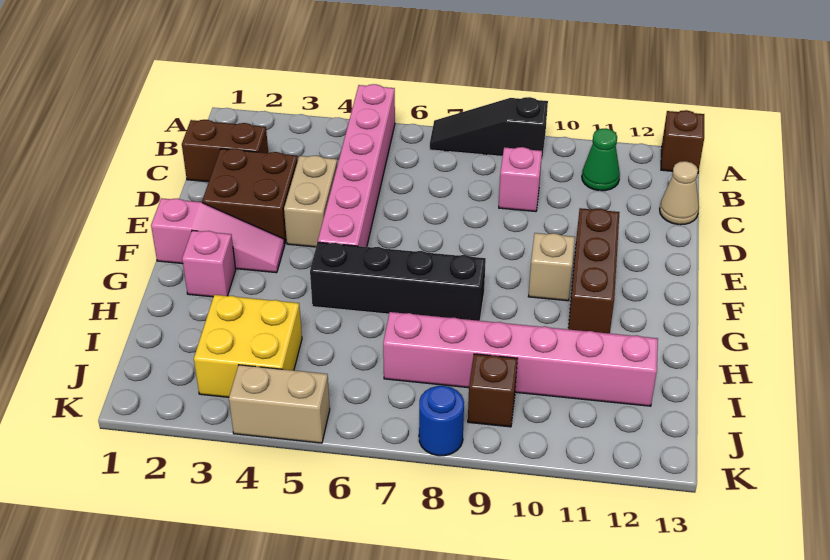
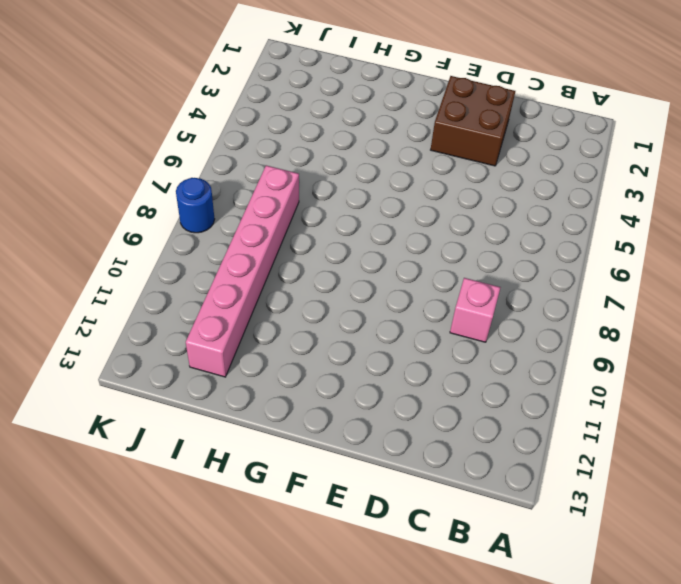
none -> pink 1x6 brick [318,84,395,247]
none -> black 1x3 slope [430,97,548,160]
none -> brown 1x1 brick [661,110,704,172]

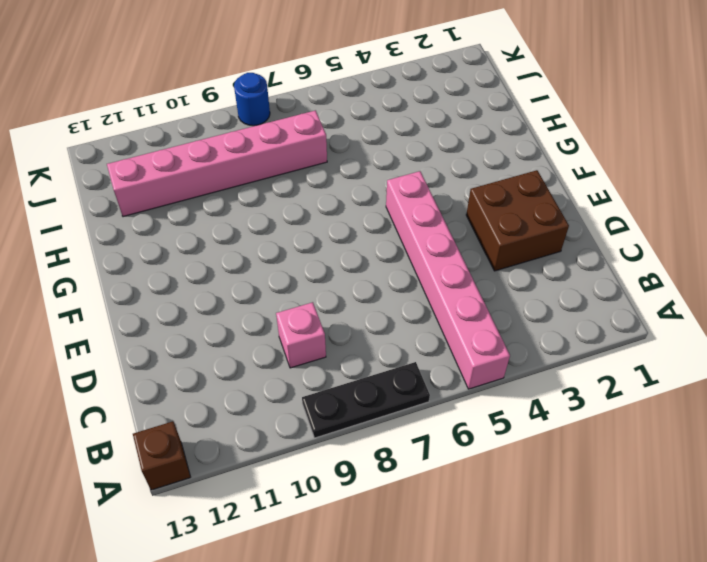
black 1x3 plate [302,362,430,438] -> black 1x3 slope [430,97,548,160]
none -> green 1x1 cone [582,128,620,191]
none -> brown 1x2 brick [182,120,268,182]
none -> tan 1x1 cone [660,161,699,225]

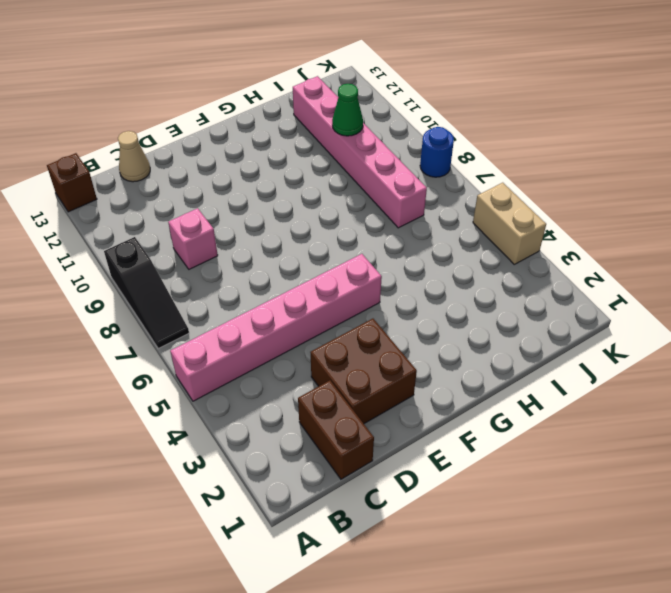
green 1x1 cone [332,84,363,136] -> green 1x1 cone moved to [582,128,620,191]
none -> tan 1x2 brick [284,155,337,247]
none -> brown 1x3 brick [568,208,619,333]
none -> pink 1x3 slope [151,198,285,273]

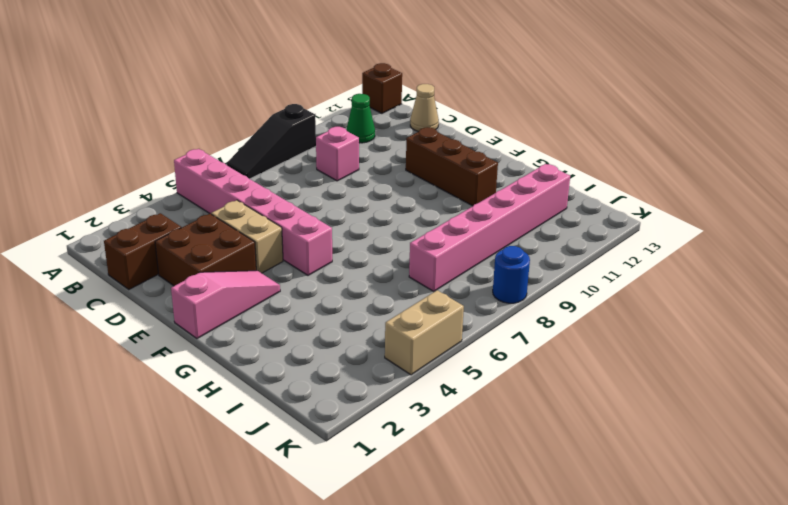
none -> tan 1x1 brick [528,233,575,301]
none -> pink 1x1 brick [182,230,236,297]
none -> black 1x4 brick [310,242,486,321]

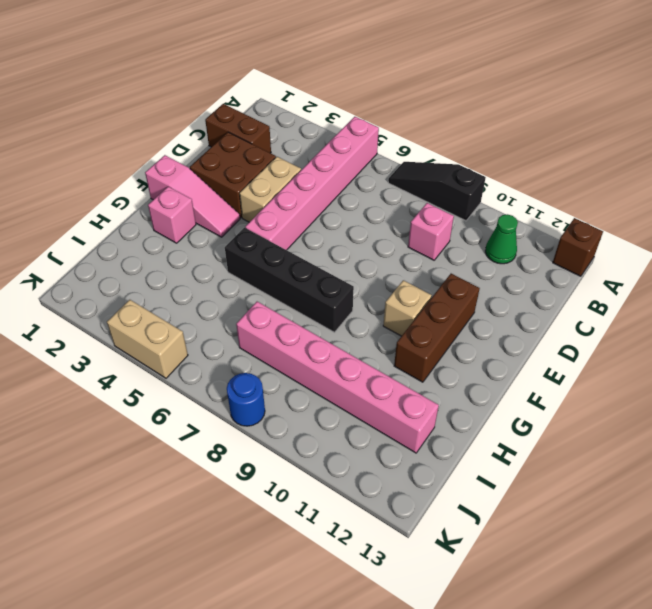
none -> tan 1x1 cone [660,161,699,225]
none -> yellow 2x2 brick [194,295,302,397]
none -> brown 1x1 brick [468,354,518,427]

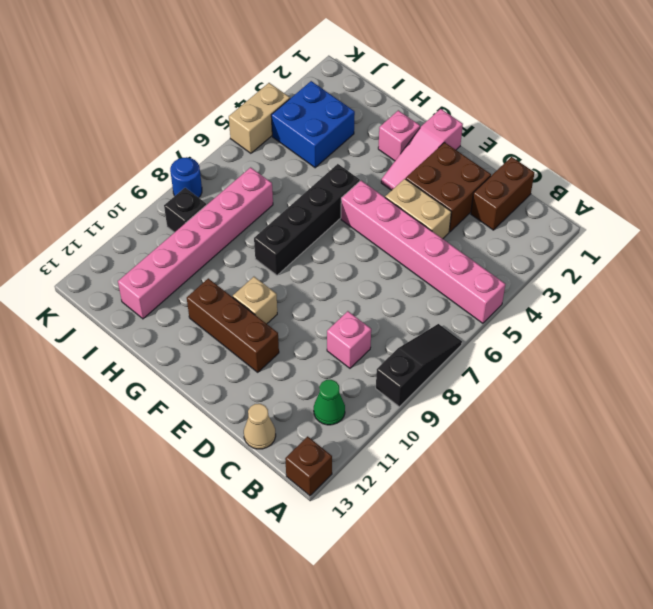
blue 2x2 brick [271,81,355,168] -> yellow 2x2 brick [194,295,302,397]
black 1x1 brick [164,188,206,233] -> brown 1x1 brick [468,354,518,427]

